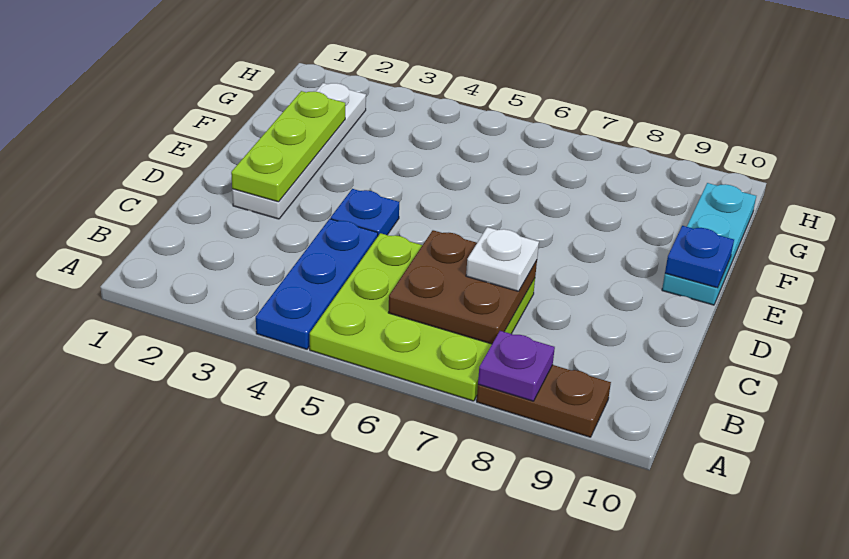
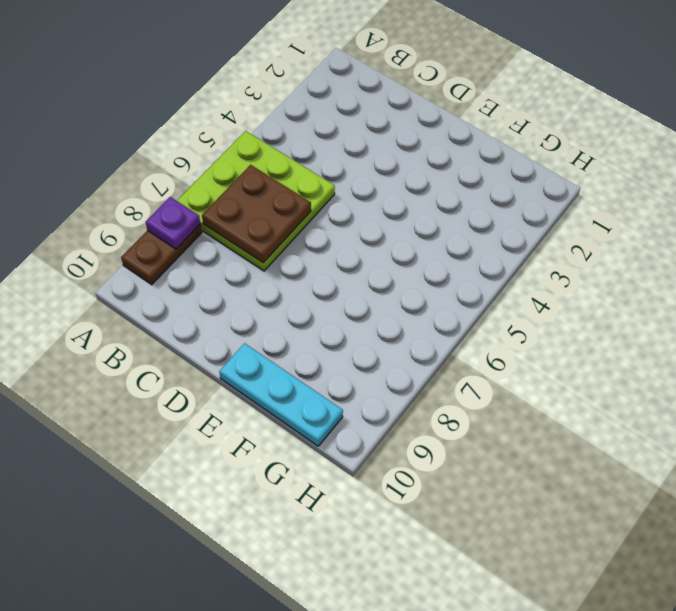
none -> blue 1x3 plate [256,219,378,349]
none -> white 1x4 plate [232,83,366,219]

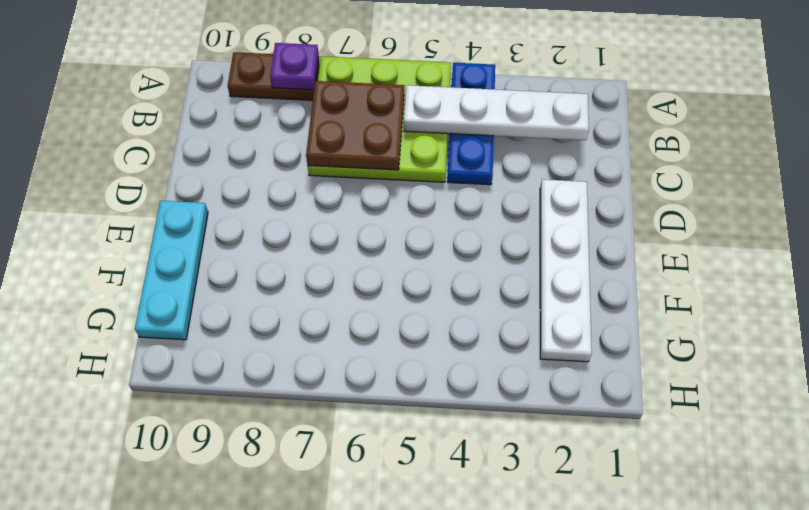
white 1x4 plate [404,85,589,140] -> none
none -> blue 1x1 plate [331,189,399,236]
none -> lime 1x3 plate [231,91,345,202]

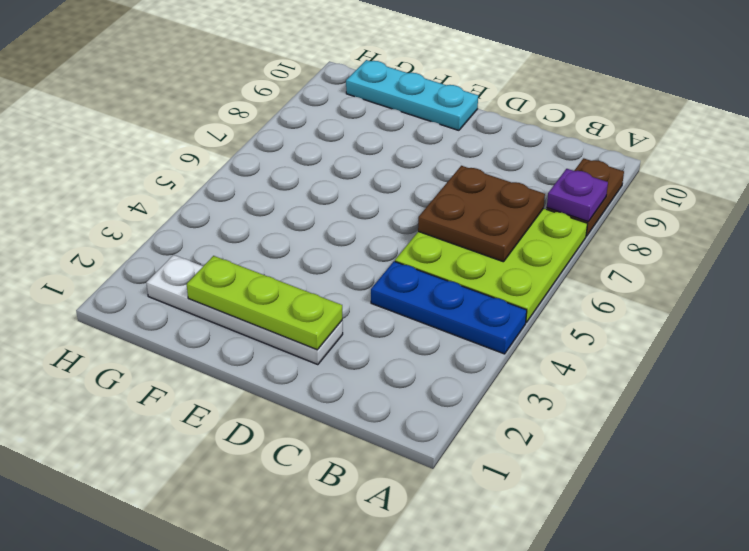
none -> blue 1x1 plate [331,189,399,236]
none -> blue 1x1 plate [665,226,734,288]

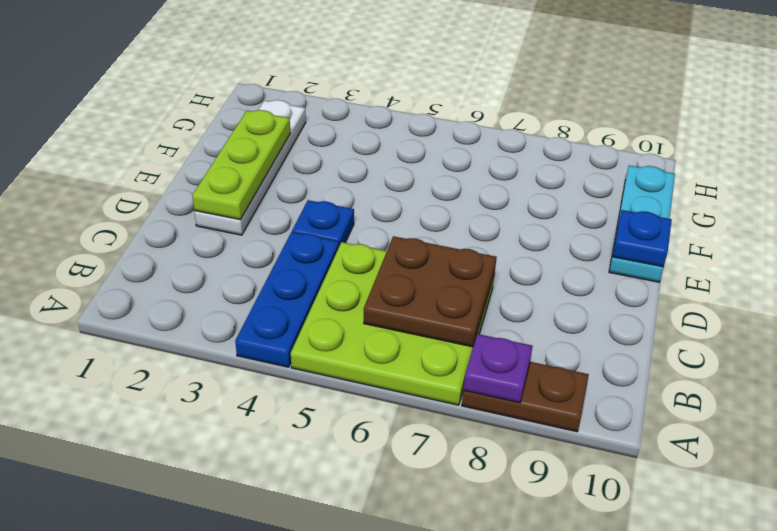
none -> white 1x1 plate [466,227,539,291]

